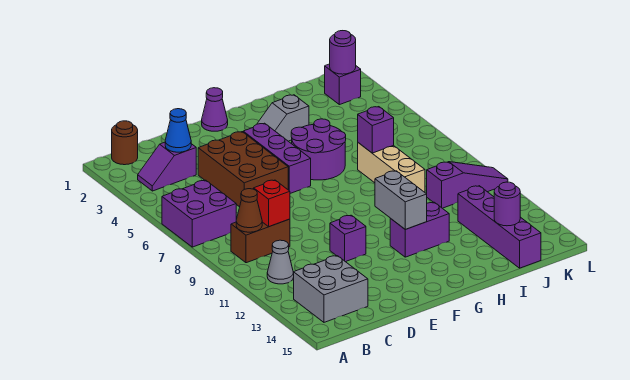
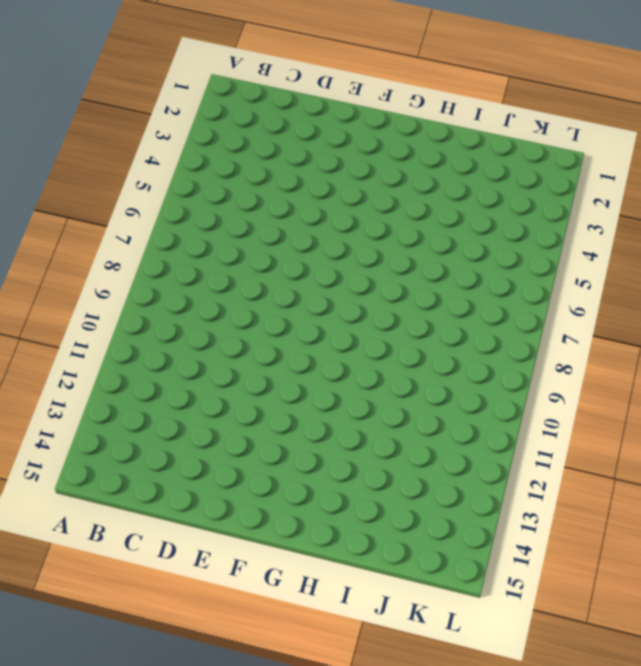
none -> purple 2x2 brick [162,180,236,247]
none -> brown 1x1 round brick [112,121,138,165]
none -> purple 1x2 slope [138,142,196,191]

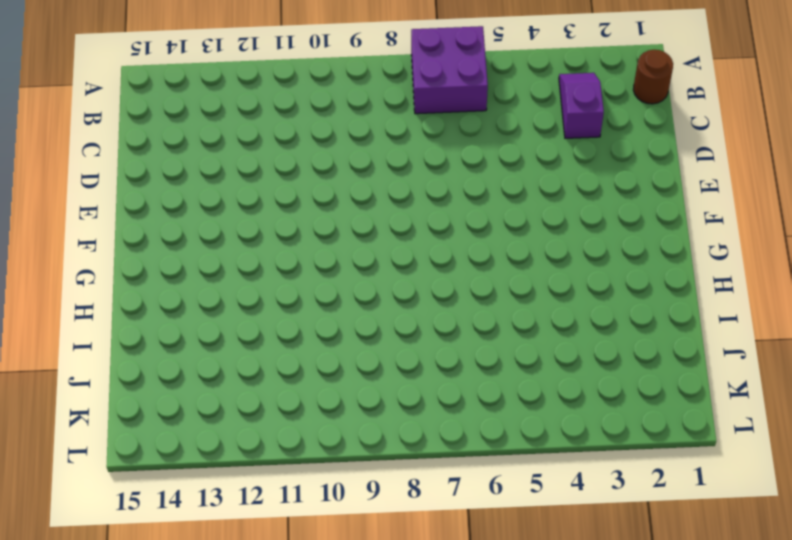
none -> brown 1x2 brick [231,219,290,263]
none -> grey 1x1 cone [267,240,294,284]
none -> grey 2x2 brick [293,256,368,322]

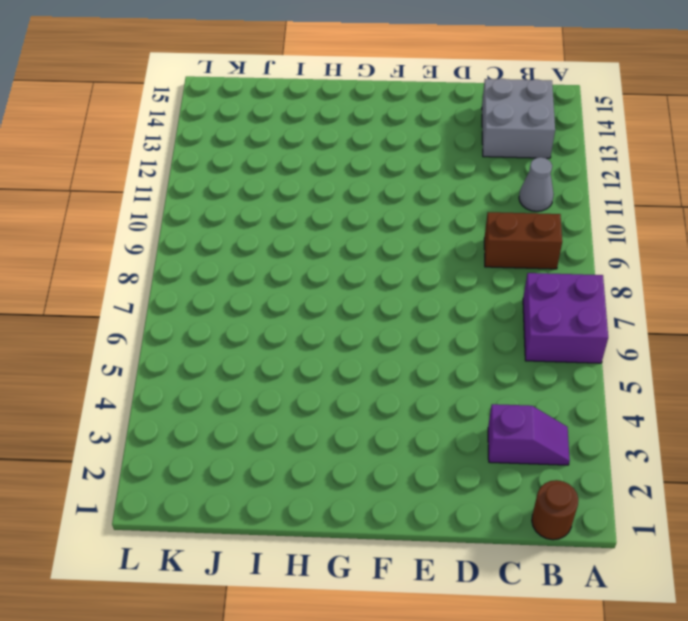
none -> brown 2x3 brick [198,132,288,207]
none -> purple 1x1 brick [330,215,366,262]
none -> purple 1x1 cone [202,88,228,131]

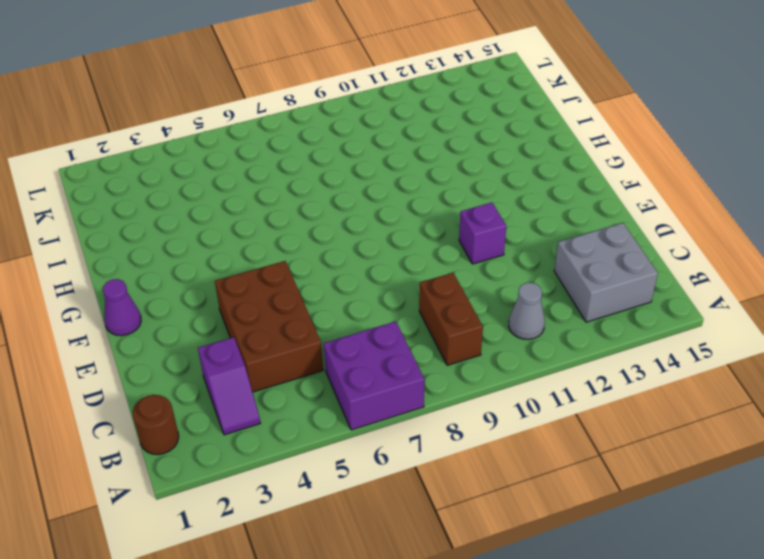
brown 2x3 brick [215,261,323,392] -> brown 2x3 brick turned to [198,132,288,207]
none -> purple 1x3 brick [243,123,311,193]
none -> grey 1x2 slope [257,95,309,141]
none -> purple 2x2 round brick [291,119,346,180]

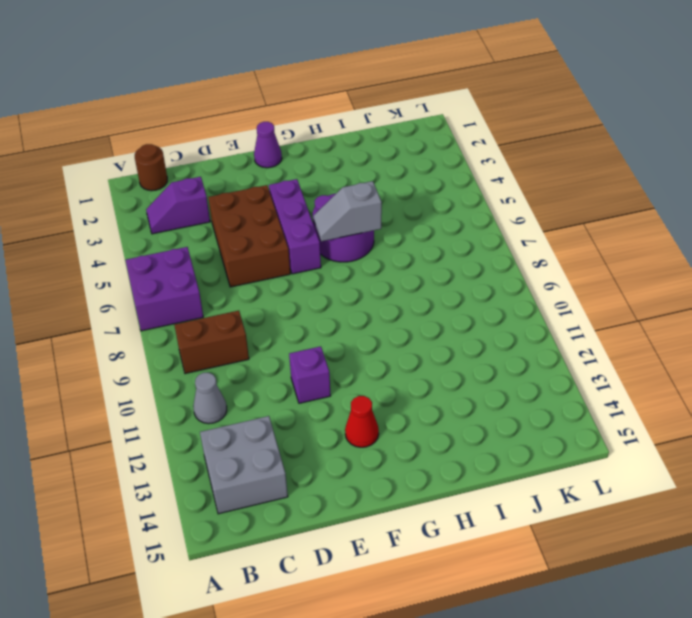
red 1x1 cone [345,396,379,447] -> none
grey 1x2 slope [313,181,382,241] -> grey 1x2 slope moved to [257,95,309,141]
none -> purple 1x2 brick [390,202,449,257]
none -> tan 1x3 brick [358,143,425,192]
none -> purple 1x3 slope [427,162,508,208]

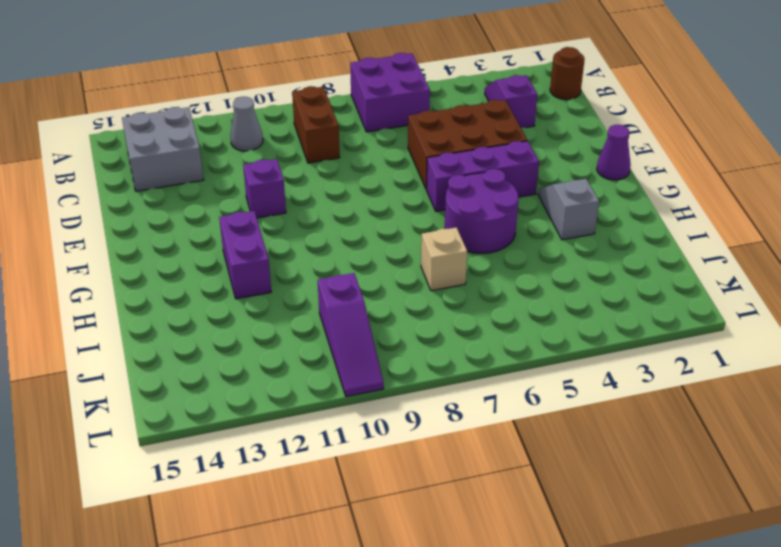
tan 1x1 brick [421,227,467,291] -> tan 1x3 brick [358,143,425,192]
none -> purple 1x4 brick [458,186,541,268]
none -> purple 1x1 brick [325,64,361,105]
none -> brown 1x1 cone [236,189,262,232]

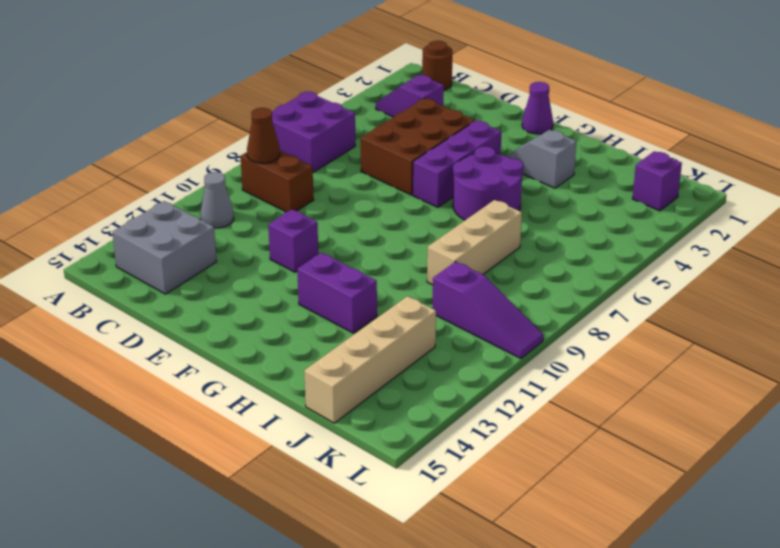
tan 1x4 brick [304,296,436,423] -> purple 1x4 brick [458,186,541,268]
none -> blue 1x1 cone [165,109,191,152]
none -> red 1x1 brick [254,180,290,227]
none -> grey 1x2 brick [375,171,427,229]

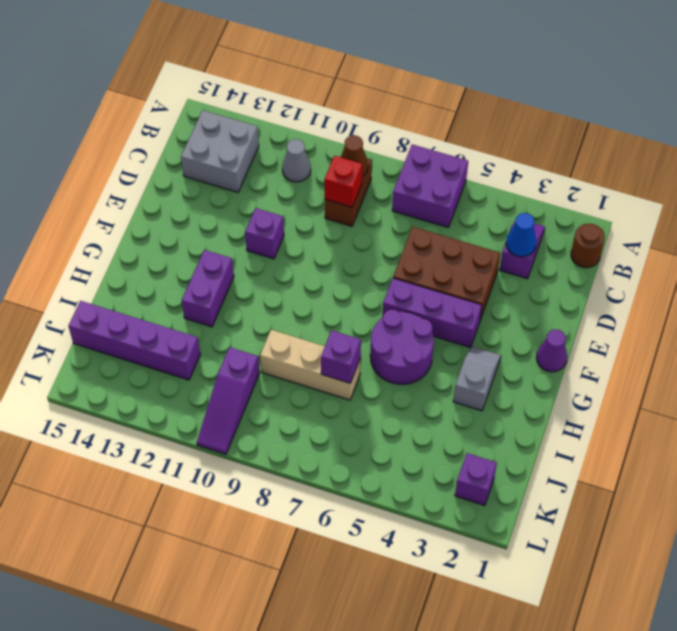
none -> grey 1x2 brick [375,171,427,229]
none -> purple 1x1 round brick [494,182,520,226]
none -> purple 1x1 round brick [330,31,356,74]

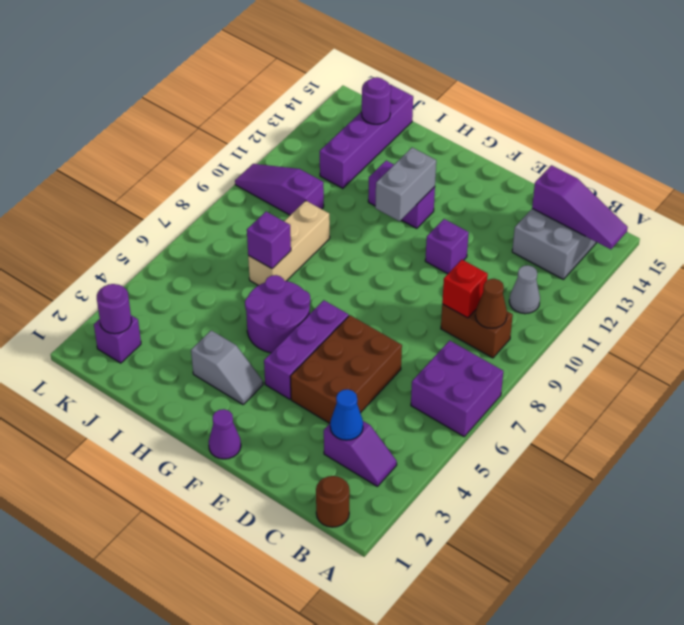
purple 1x3 slope [532,165,628,249] -> none

